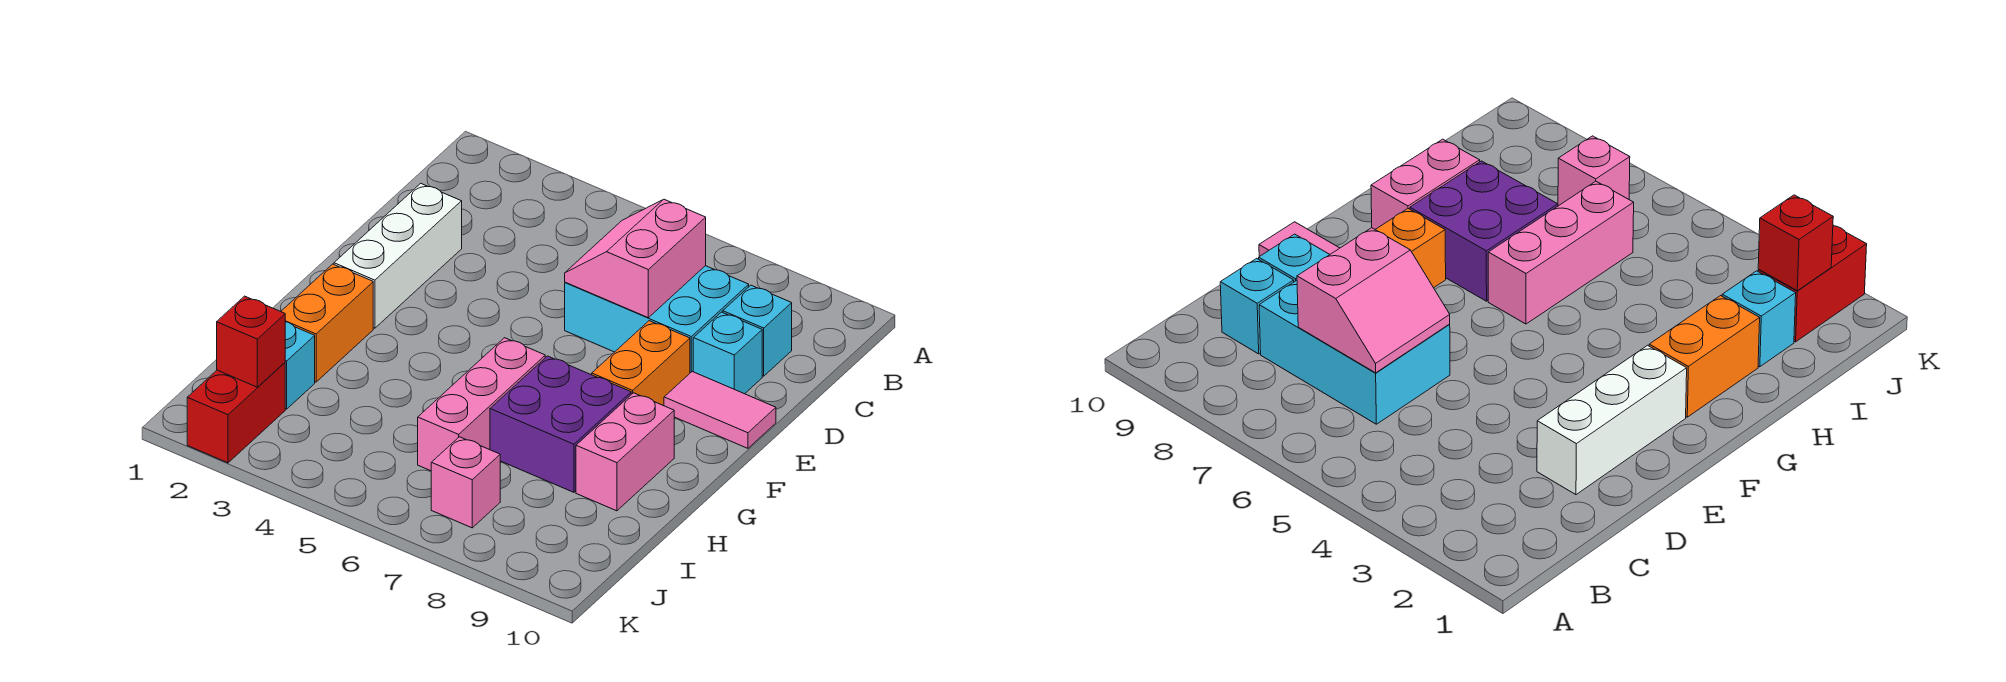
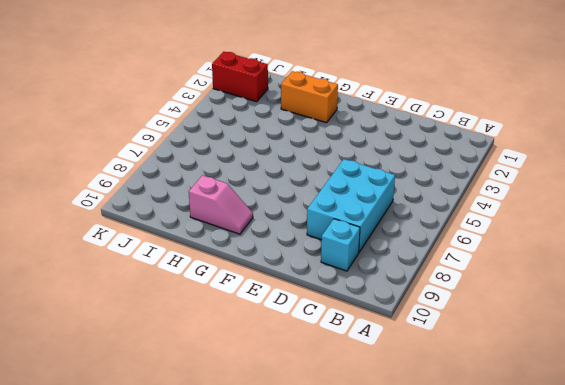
pink 1x2 slope [189,175,253,234] -> pink 1x2 brick [576,393,674,511]
none -> white 1x3 brick [334,183,462,328]
none -> cyan 1x1 brick [693,312,762,394]
none -> orange 1x2 brick [592,321,690,406]

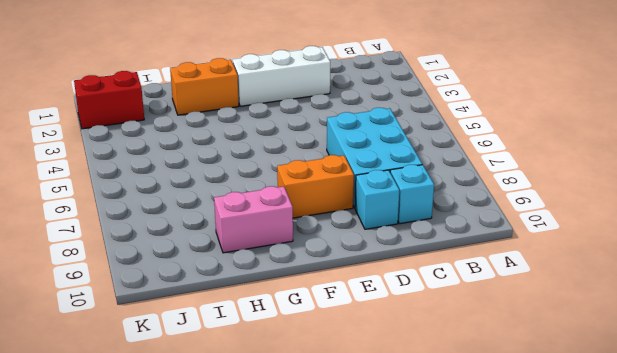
none -> pink 1x2 tile [664,372,776,448]
none -> pink 1x3 brick [418,338,545,471]
none -> purple 2x2 brick [490,356,631,492]

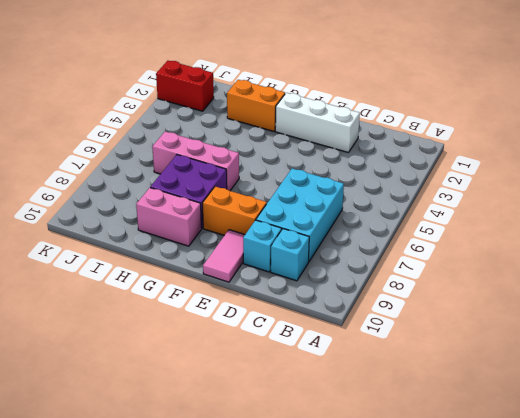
none -> cyan 1x1 brick [285,322,315,409]
none -> pink 1x1 brick [431,437,500,528]
none -> pink 2x2 slope [565,199,706,318]

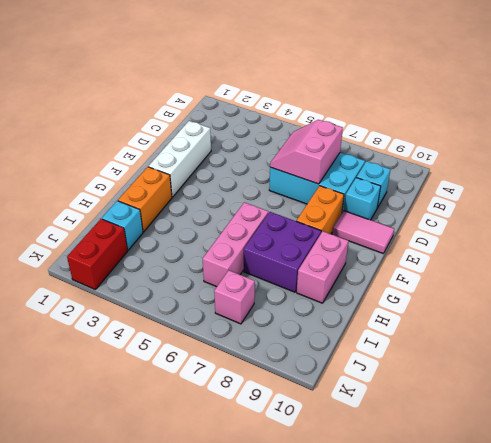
none -> red 1x1 brick [217,296,285,387]

